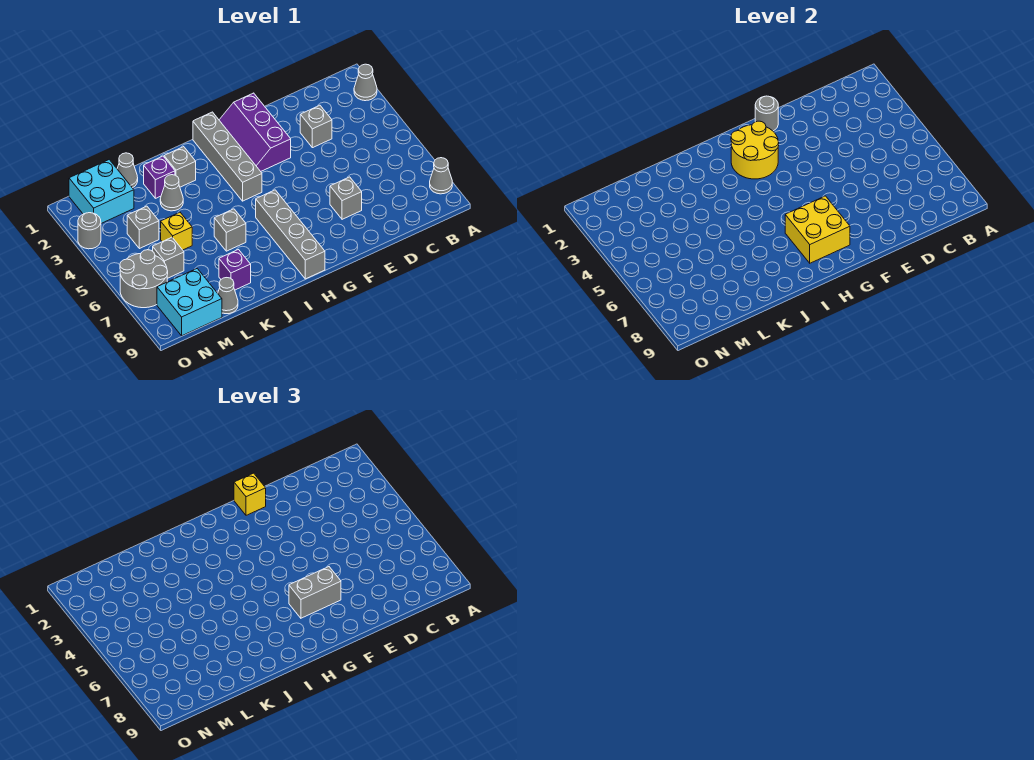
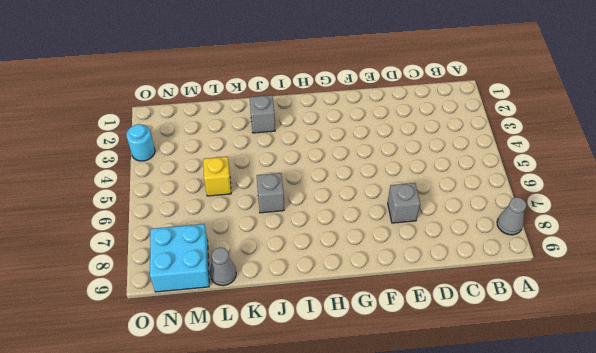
cyan 1x1 round brick [126,124,155,161] -> grey 1x1 round brick [78,213,101,249]
none -> grey 1x1 cone [354,64,377,101]
none -> grey 1x1 brick [300,105,332,148]
none -> purple 2x3 slope [219,93,291,171]

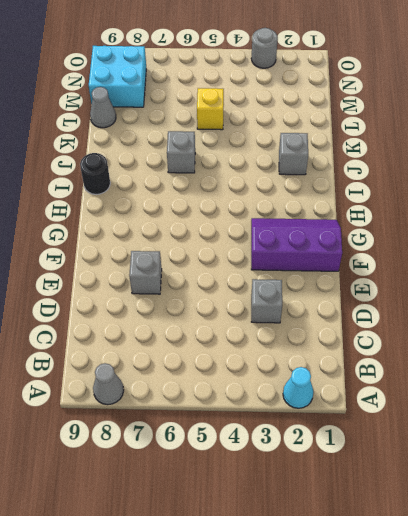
cyan 1x1 cone [283,367,314,408] -> grey 1x1 cone [354,64,377,101]
black 1x1 round brick [80,153,110,194] -> none
none -> grey 1x4 brick [193,112,262,201]
none -> grey 1x4 brick [256,190,325,279]
none -> purple 1x1 brick [144,156,175,198]

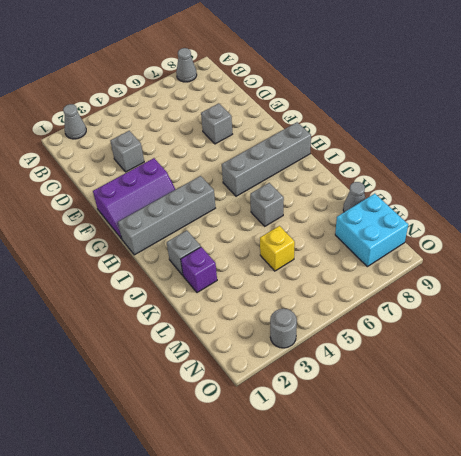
none -> grey 1x1 cone [160,175,183,211]
none -> purple 1x1 brick [219,250,251,290]
none -> grey 1x1 cone [117,153,138,188]

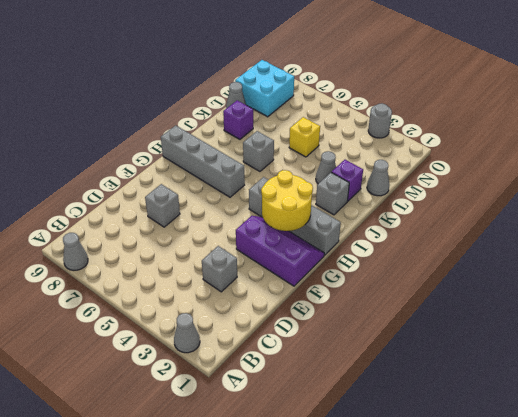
none -> cyan 2x2 brick [69,160,134,223]
none -> grey 1x1 brick [127,206,159,249]
none -> grey 1x1 brick [153,237,184,278]

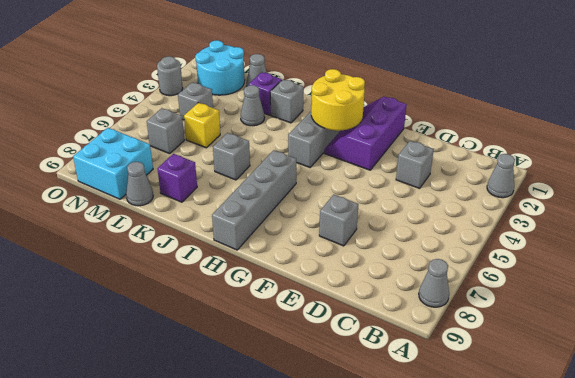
cyan 2x2 round brick [195,40,245,95] -> cyan 2x2 brick [69,160,134,223]
none -> grey 2x2 round brick [120,250,168,308]
none -> grey 1x1 round brick [755,96,778,131]
none -> yellow 2x2 brick [785,196,850,263]

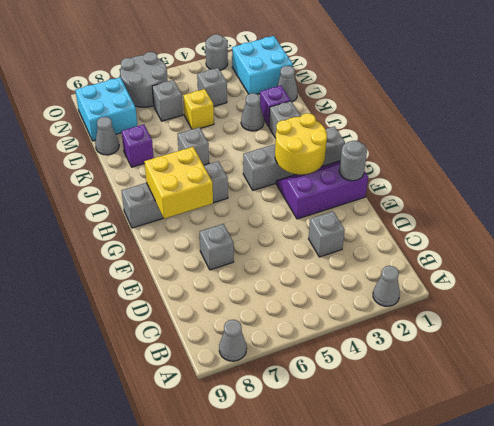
none -> yellow 1x1 brick [234,473,266,515]
none -> grey 1x2 brick [289,567,341,618]

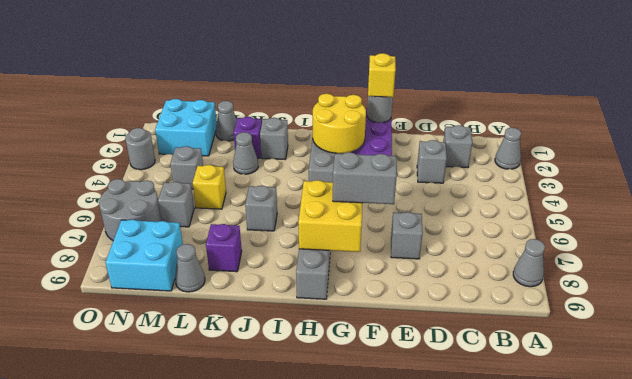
grey 1x1 brick [443,125,472,168] -> none

